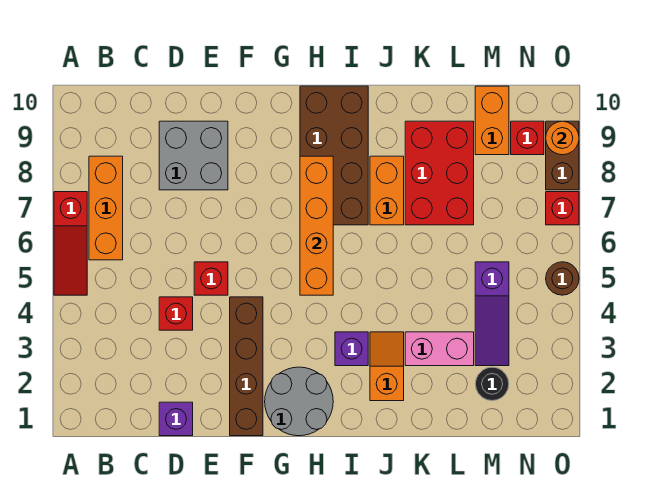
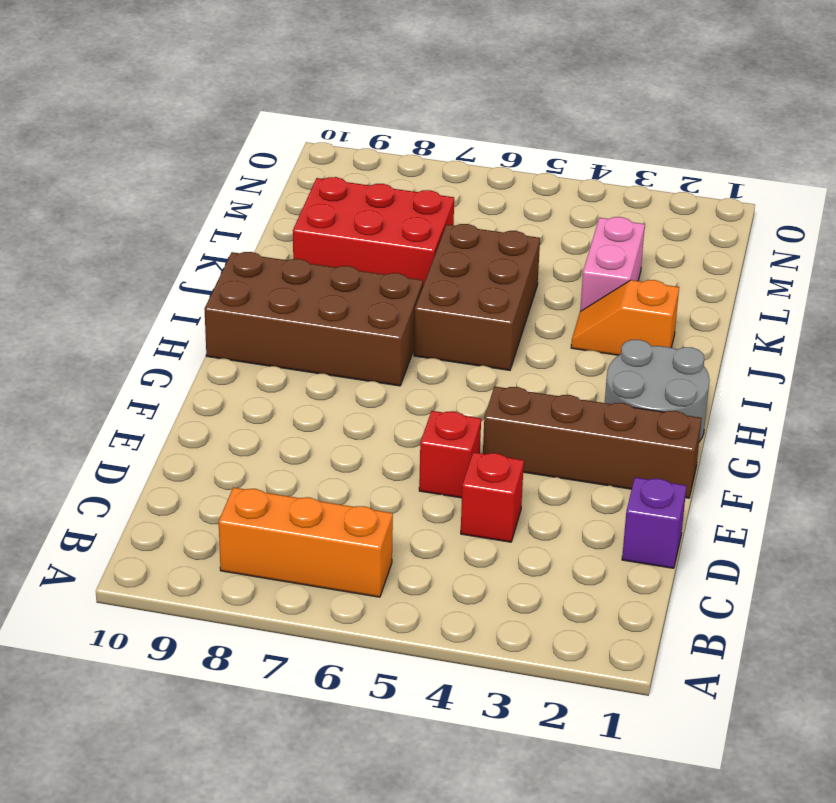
brown 2x3 brick [414,224,540,370] -> none
none -> red 1x3 slope [54,192,87,295]
none -> grey 2x2 brick [159,121,228,190]
none -> purple 1x1 brick [335,332,368,366]

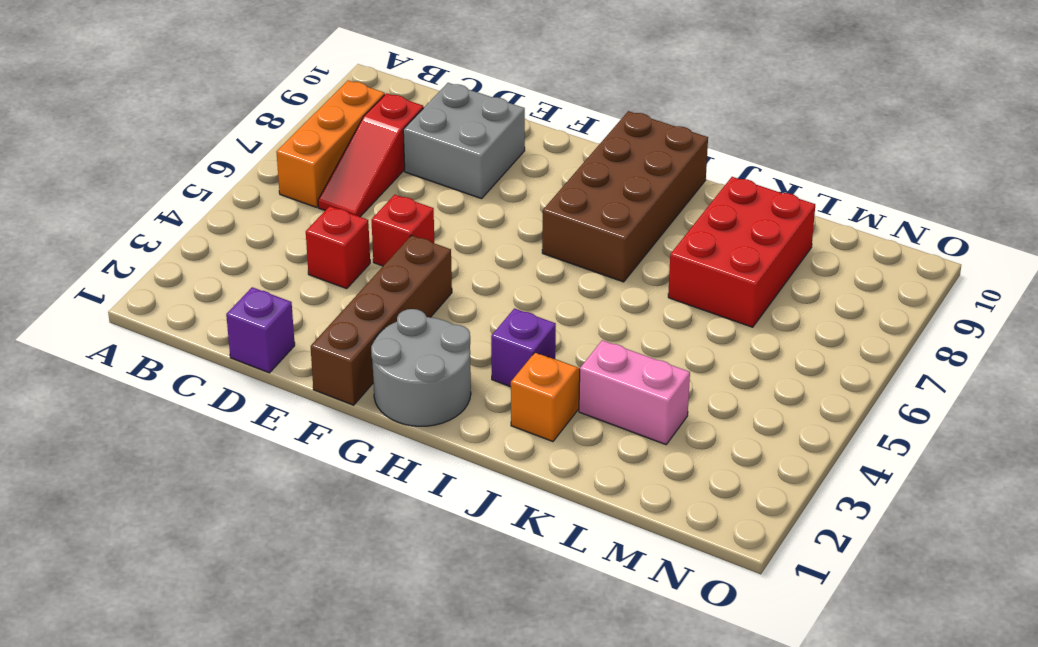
red 1x3 slope [318,93,423,217] -> red 1x3 slope moved to [54,192,87,295]
none -> orange 1x2 brick [370,156,404,225]
none -> black 1x1 round brick [476,367,509,401]
none -> purple 1x3 slope [475,262,509,366]

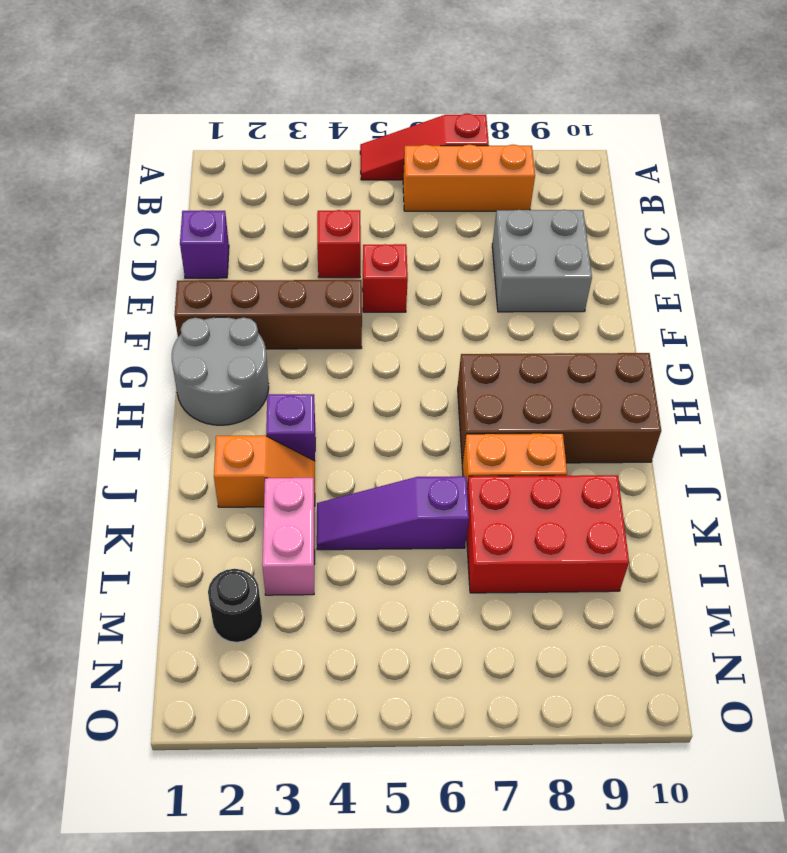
purple 1x3 slope [317,476,469,550] -> purple 1x3 slope moved to [475,262,509,366]
none -> orange 1x2 brick [475,86,509,155]
none -> red 1x1 brick [511,121,544,155]
none -> brown 1x1 round brick [546,262,579,295]

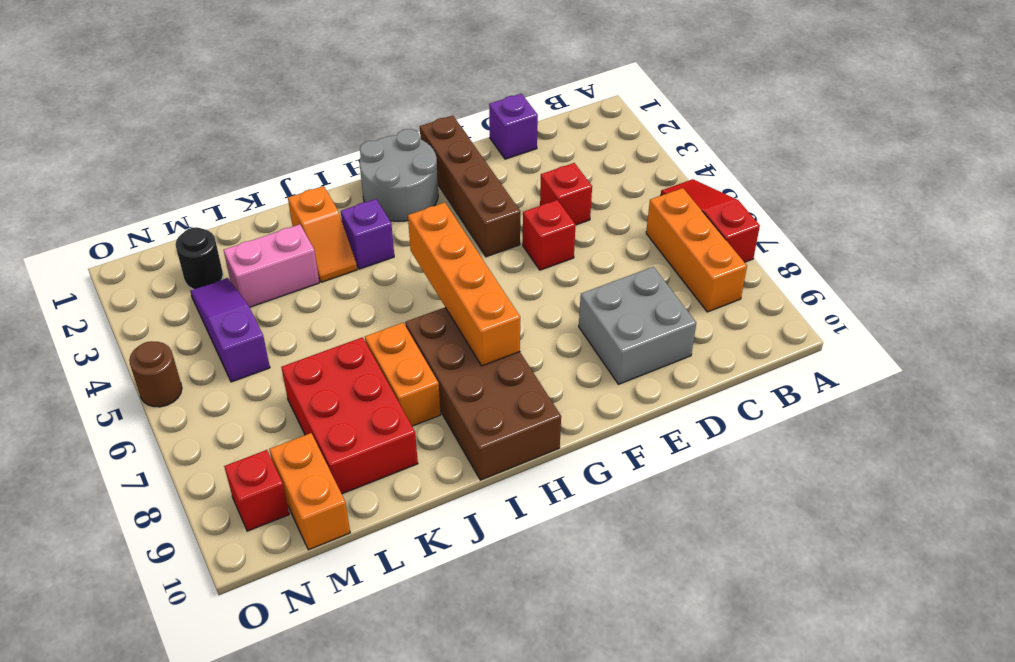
none -> red 1x1 brick [546,192,579,225]
none -> brown 1x2 brick [546,121,579,190]
none -> orange 1x1 round brick [546,121,579,155]

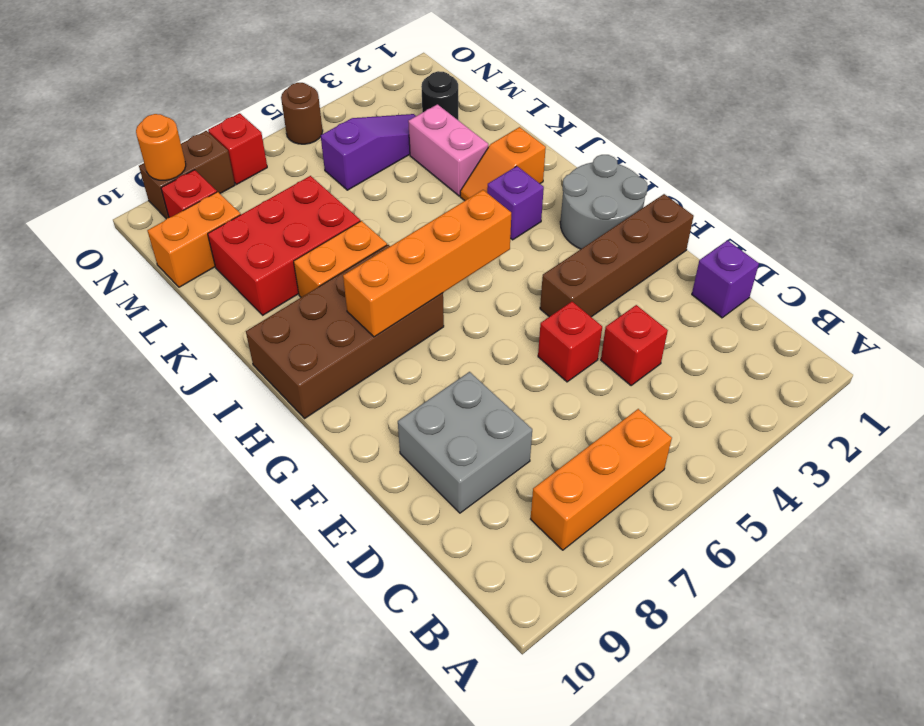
none -> red 1x3 slope [54,192,87,295]

